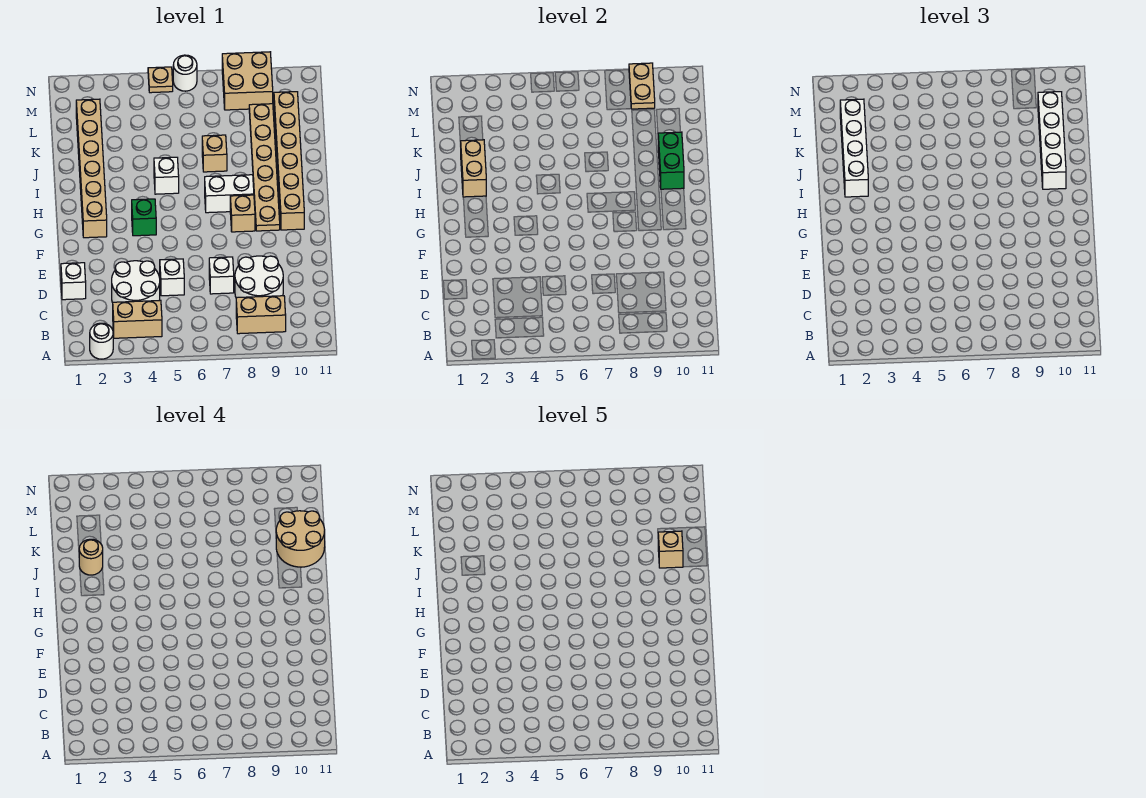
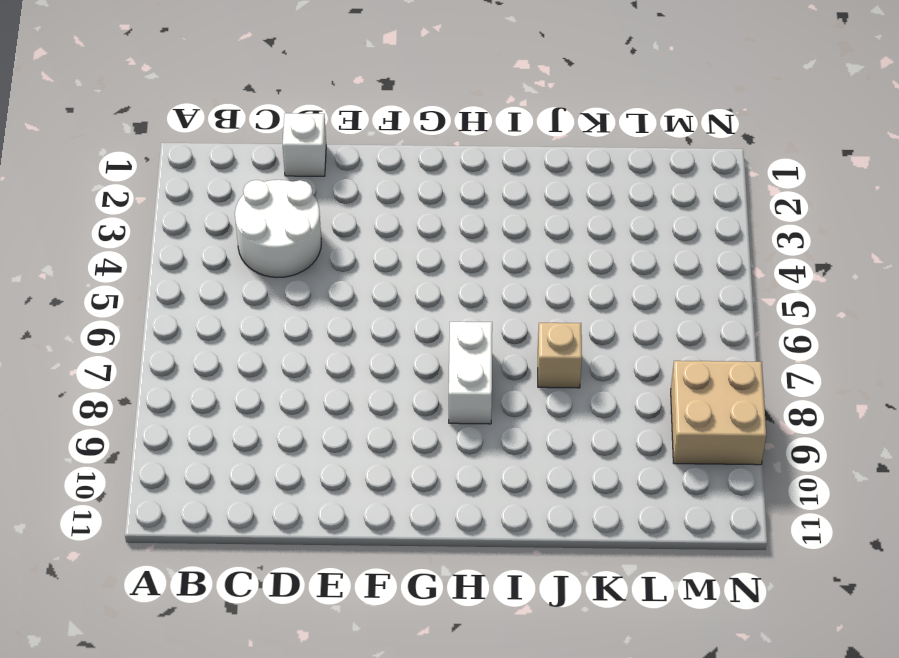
none -> white 1x1 round brick [90,323,113,359]
none -> tan 1x2 brick [113,300,162,338]
none -> tan 1x2 brick [236,296,286,334]

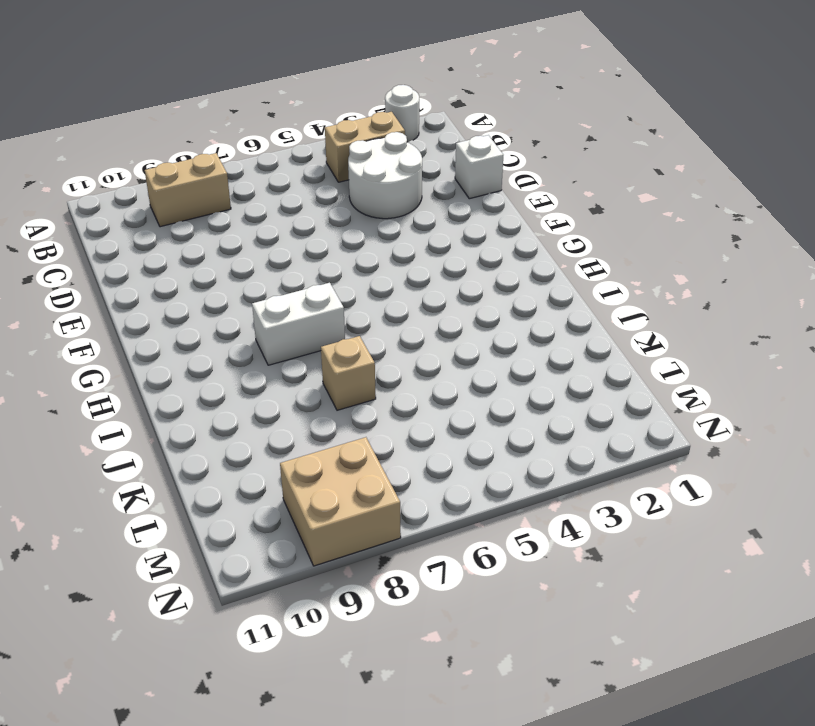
none -> white 2x2 round brick [235,256,283,298]
none -> white 1x1 brick [160,259,184,296]
none -> white 1x1 brick [209,257,234,294]

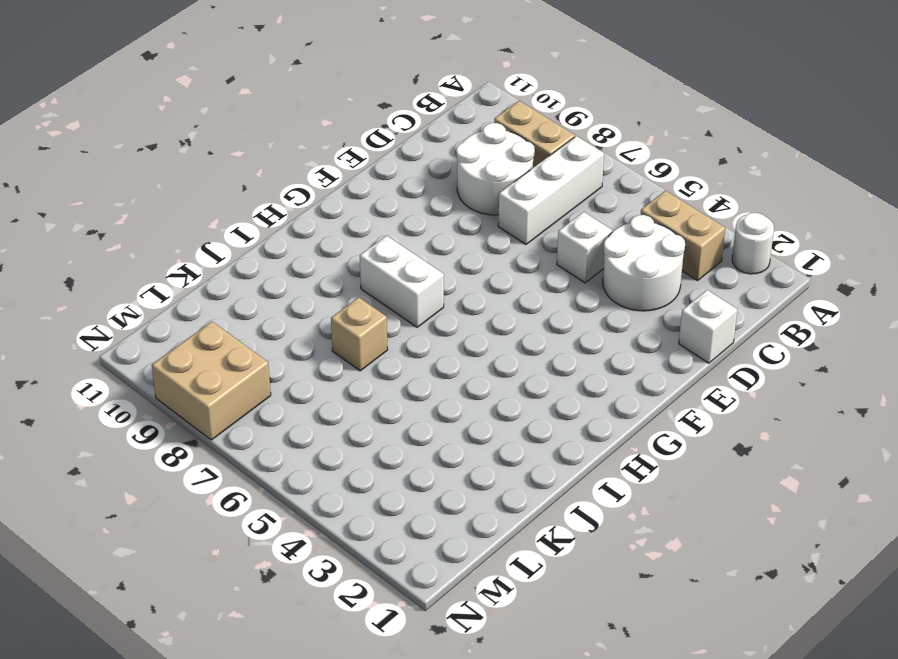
white 1x3 brick [498,136,604,244] -> white 1x1 brick [209,257,234,294]
none -> tan 1x6 brick [76,99,107,238]
none -> green 1x1 brick [132,199,156,236]
none -> tan 1x1 brick [230,195,255,232]

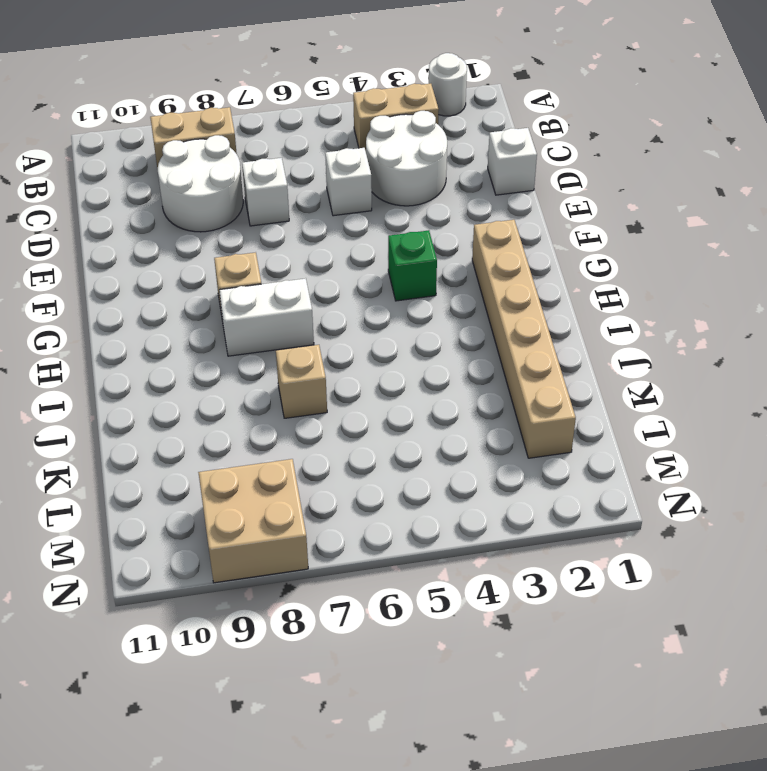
none -> tan 1x6 plate [249,104,280,231]
none -> tan 1x6 brick [274,92,304,230]
none -> white 1x1 brick [154,157,179,194]

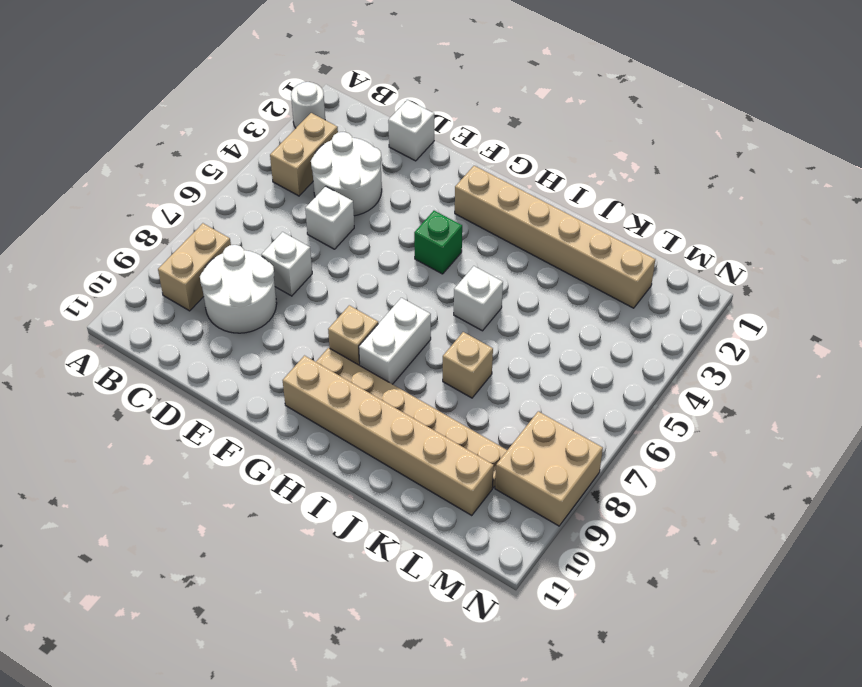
none -> tan 1x1 plate [148,67,173,93]
none -> white 1x1 round brick [173,55,197,91]
none -> tan 1x2 brick [461,140,486,197]

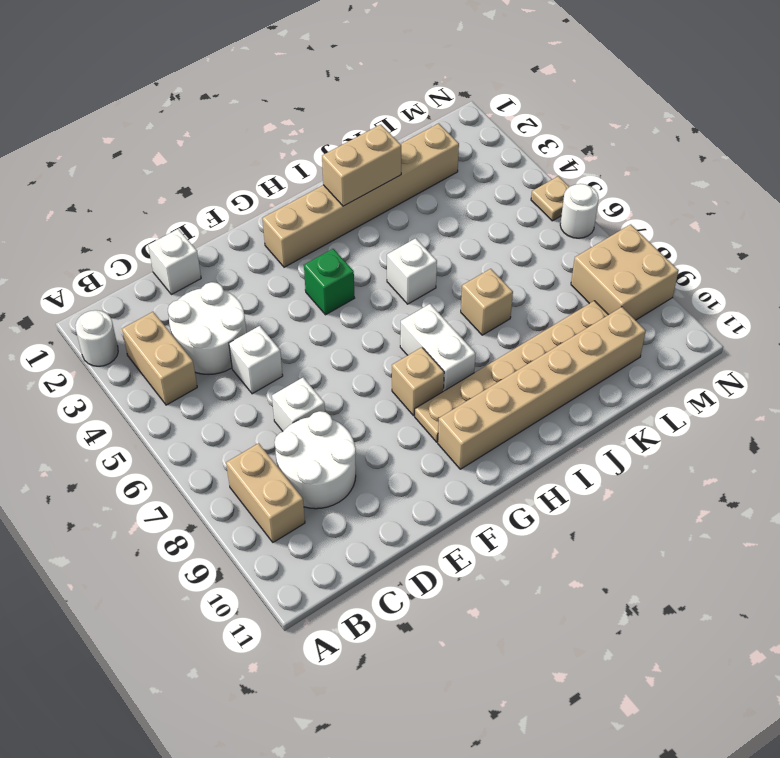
none -> green 1x2 brick [658,132,684,189]
none -> tan 1x2 plate [629,63,655,109]
none -> white 1x4 brick [840,99,868,197]

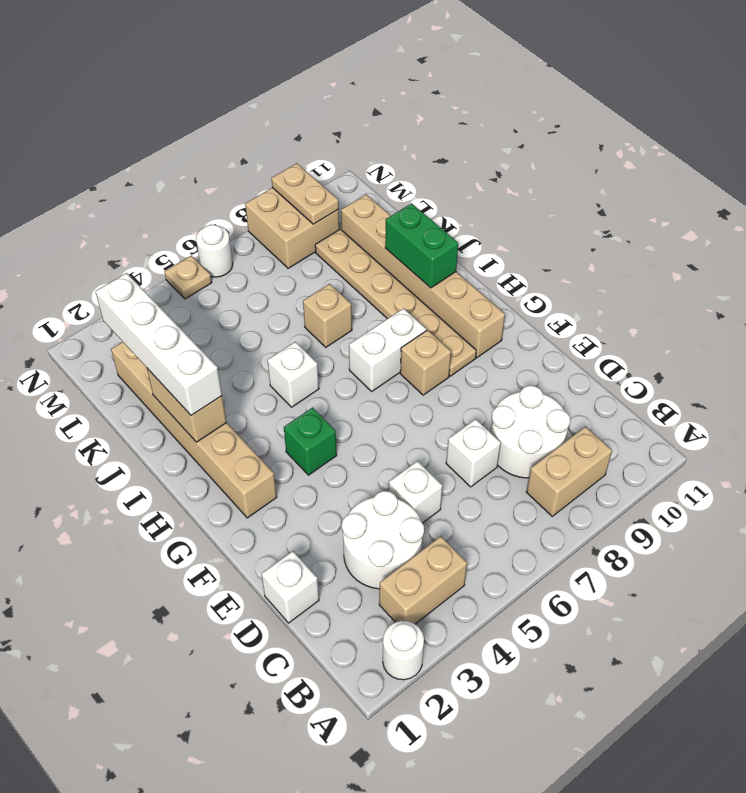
none -> white 1x4 brick [1038,92,1066,189]
none -> tan 1x1 round brick [79,539,103,575]
none -> tan 2x2 round brick [276,511,325,567]

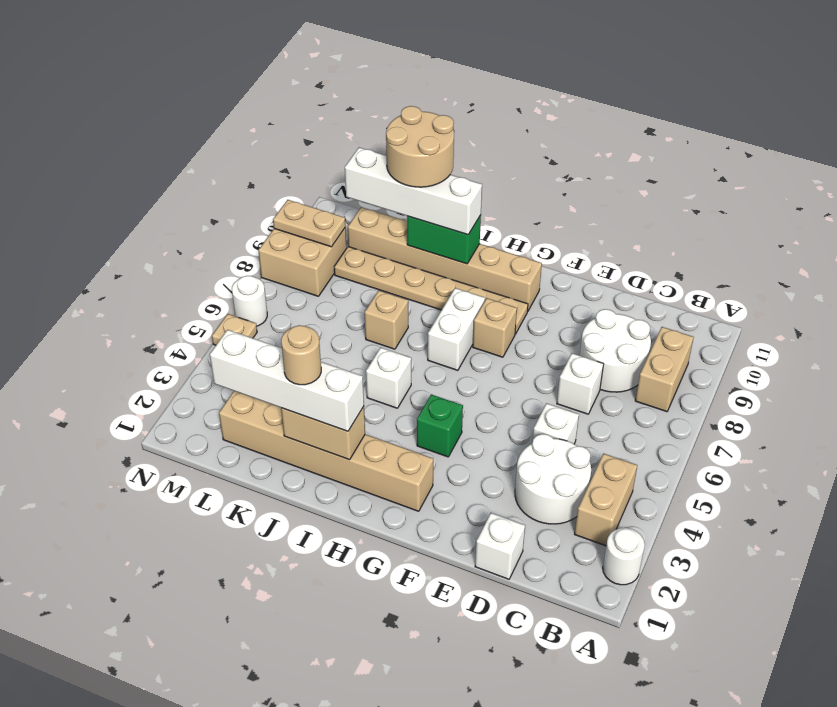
none -> tan 1x1 brick [658,531,683,568]

